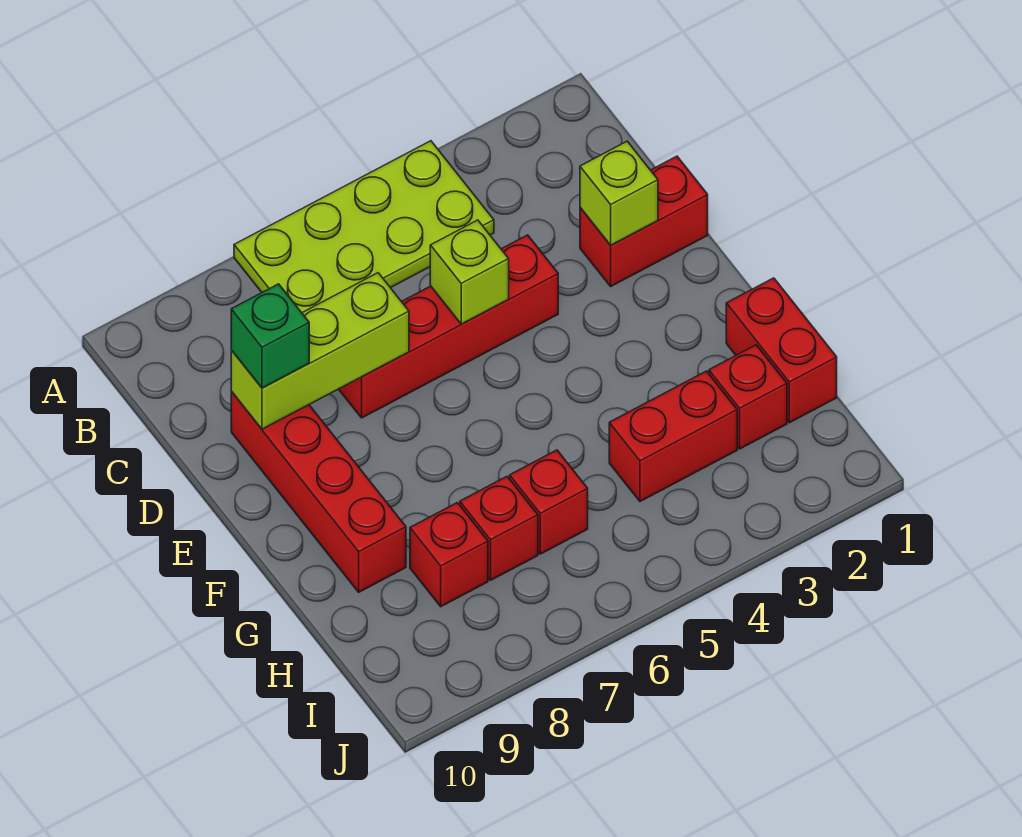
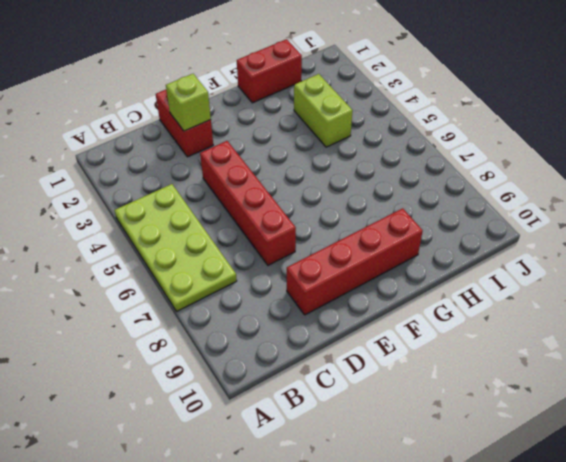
lime 1x2 brick [294,74,353,147] -> red 1x2 brick [609,371,737,502]
none -> red 1x1 brick [709,345,787,449]
none -> red 1x1 brick [510,450,588,554]
none -> red 1x1 brick [460,477,538,580]

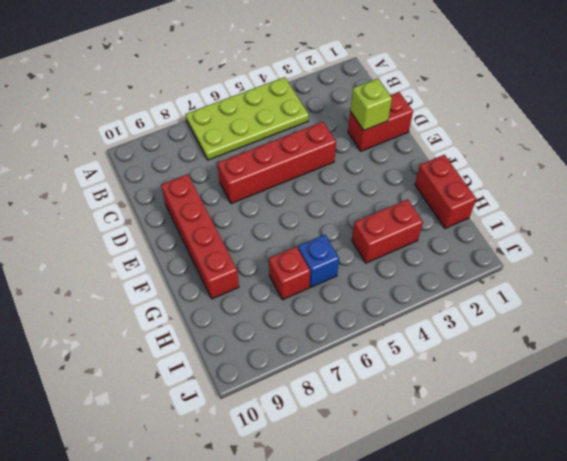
blue 1x1 brick [298,235,339,287] -> red 1x1 brick [510,450,588,554]
none -> red 1x1 brick [709,345,787,449]
none -> red 1x1 brick [410,503,488,607]
none -> lime 1x1 brick [430,220,509,324]

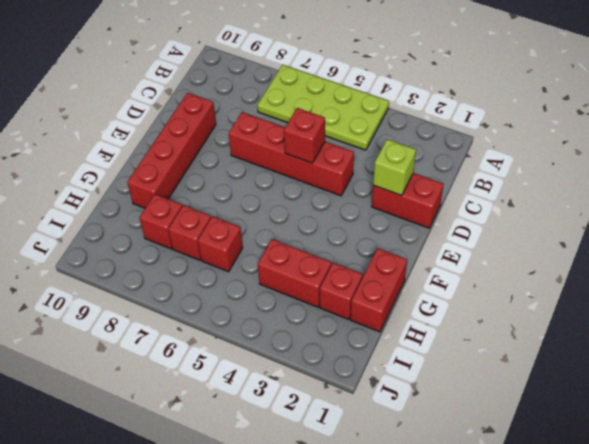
red 1x1 brick [284,108,325,163] -> lime 1x1 brick [430,220,509,324]
none -> lime 1x3 brick [231,273,409,429]
none -> green 1x1 brick [231,284,309,388]

